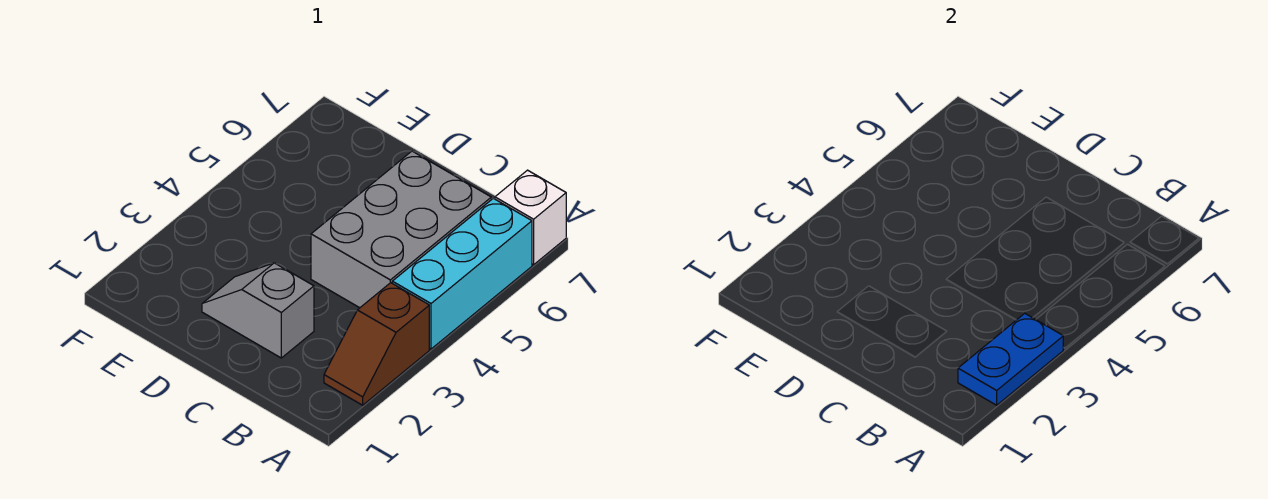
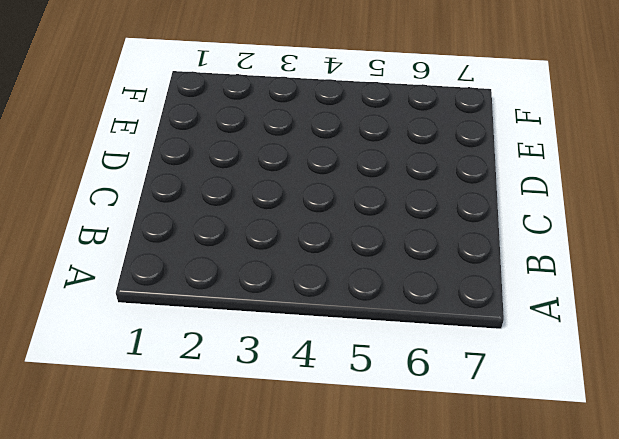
none -> brown 1x2 slope [324,283,429,405]
none -> cyan 1x3 brick [392,198,532,349]

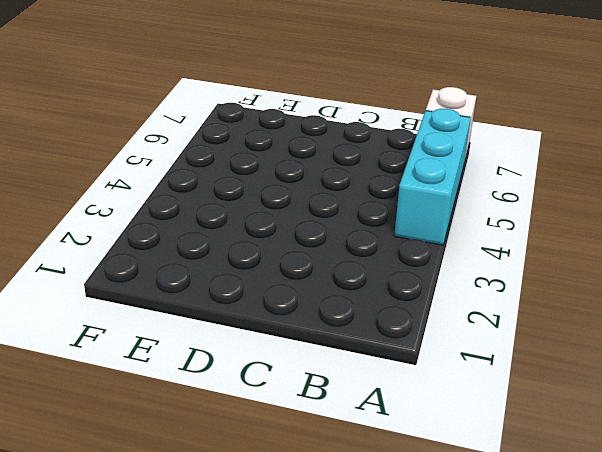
none -> brown 1x2 slope [324,283,429,405]
none -> grey 2x3 brick [311,151,491,308]

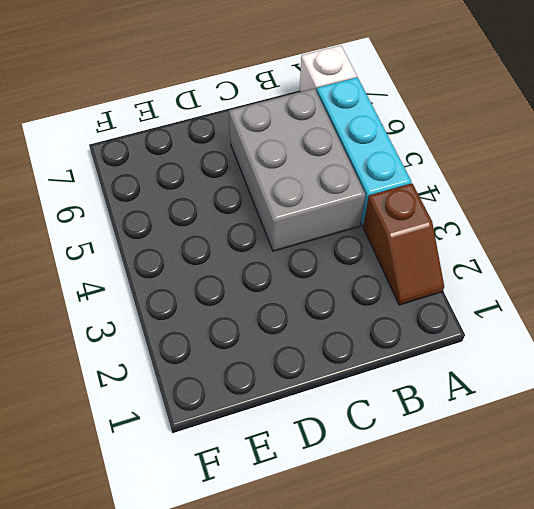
none -> grey 1x2 slope [202,263,314,358]
none -> blue 1x2 plate [958,313,1064,405]

